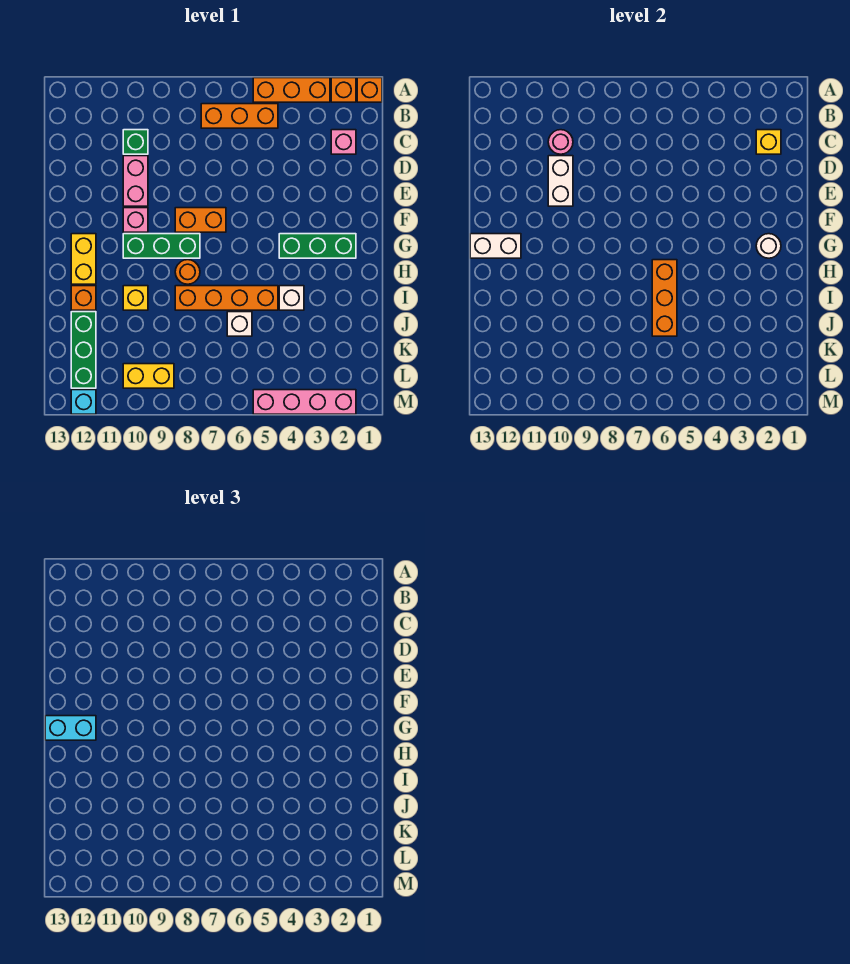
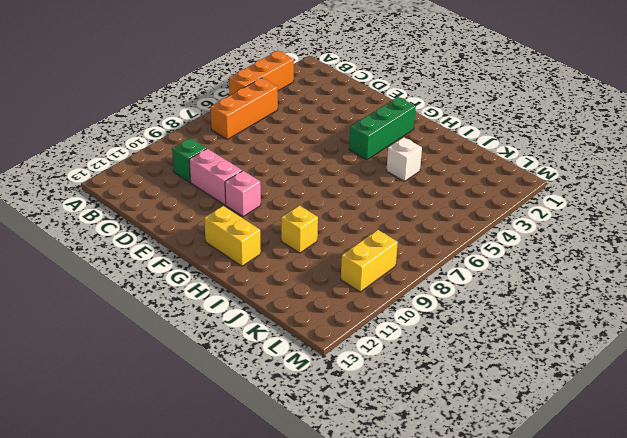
none -> orange 1x1 brick [357,78,382,102]
none -> orange 1x1 brick [331,78,356,102]
none -> pink 1x1 brick [331,130,356,154]

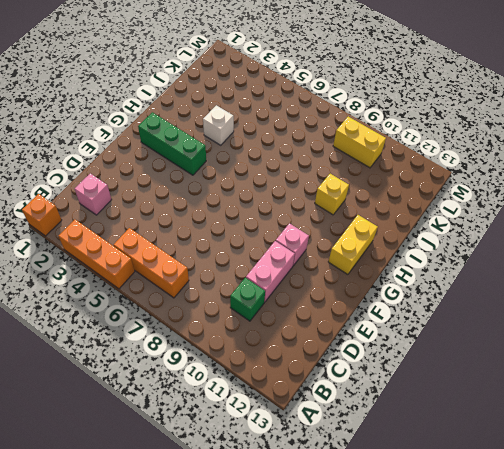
none -> orange 1x1 brick [331,78,356,102]
none -> orange 1x2 brick [175,208,226,232]
none -> green 1x3 brick [123,234,200,258]

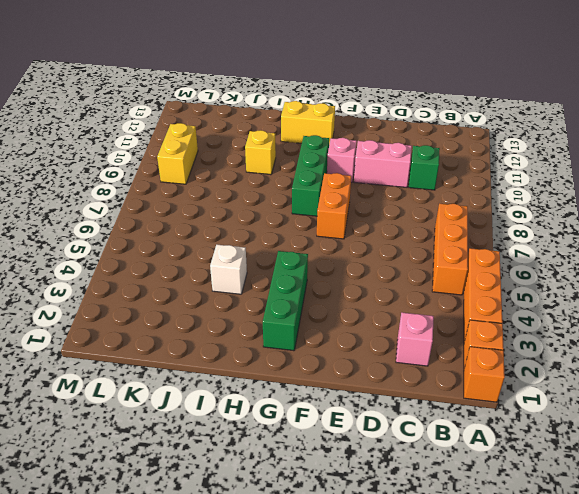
none -> orange 1x1 round brick [175,260,200,284]
none -> orange 1x4 brick [175,286,278,310]
none -> orange 1x1 brick [71,286,96,310]

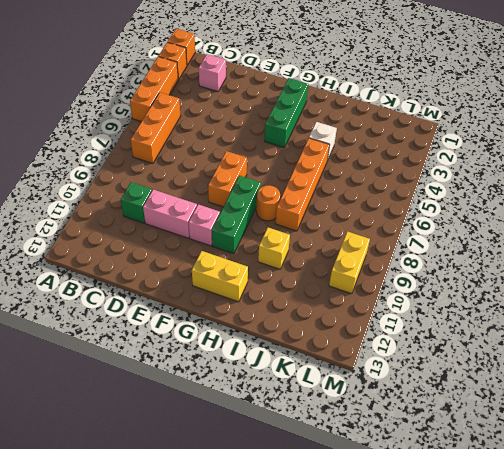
none -> orange 1x1 brick [71,286,96,310]
none -> white 1x1 brick [227,312,252,336]
none -> green 1x3 brick [71,312,96,388]

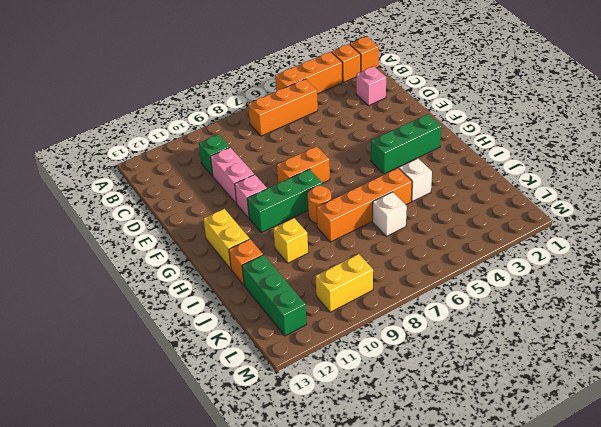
none -> pink 1x4 brick [253,390,356,414]
none -> cyan 1x1 brick [71,390,96,414]
none -> yellow 1x1 brick [756,130,781,154]

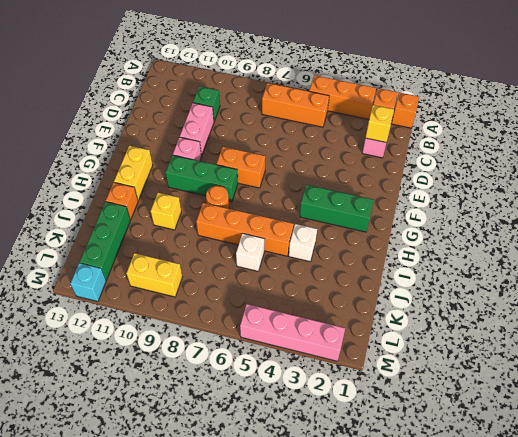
none -> pink 1x1 round brick [548,130,573,154]
none -> white 1x2 brick [548,156,573,206]
none -> white 1x1 round brick [756,234,781,258]

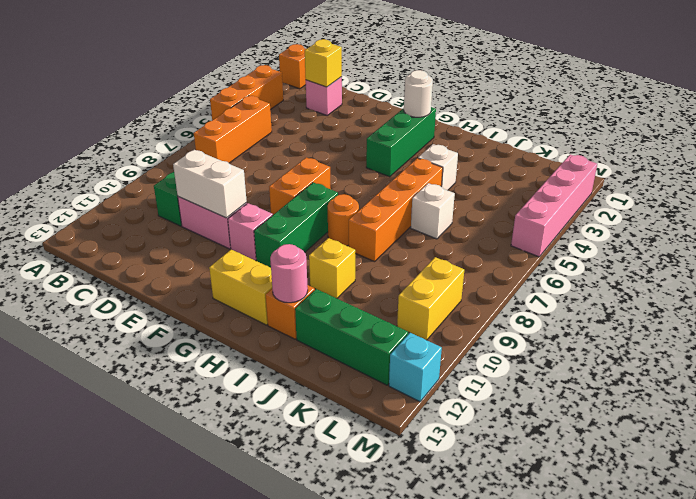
pink 1x1 round brick [270,244,308,303] -> pink 1x1 round brick moved to [548,130,573,154]
none -> orange 1x1 brick [331,78,356,102]
none -> white 1x2 brick [470,234,521,258]
none -> orange 1x3 brick [652,260,677,336]

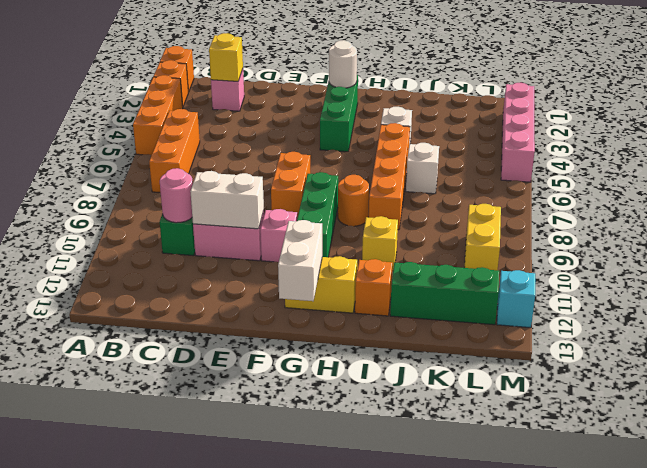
none -> orange 1x3 brick [652,260,677,336]
none -> cyan 1x2 brick [45,716,96,740]

